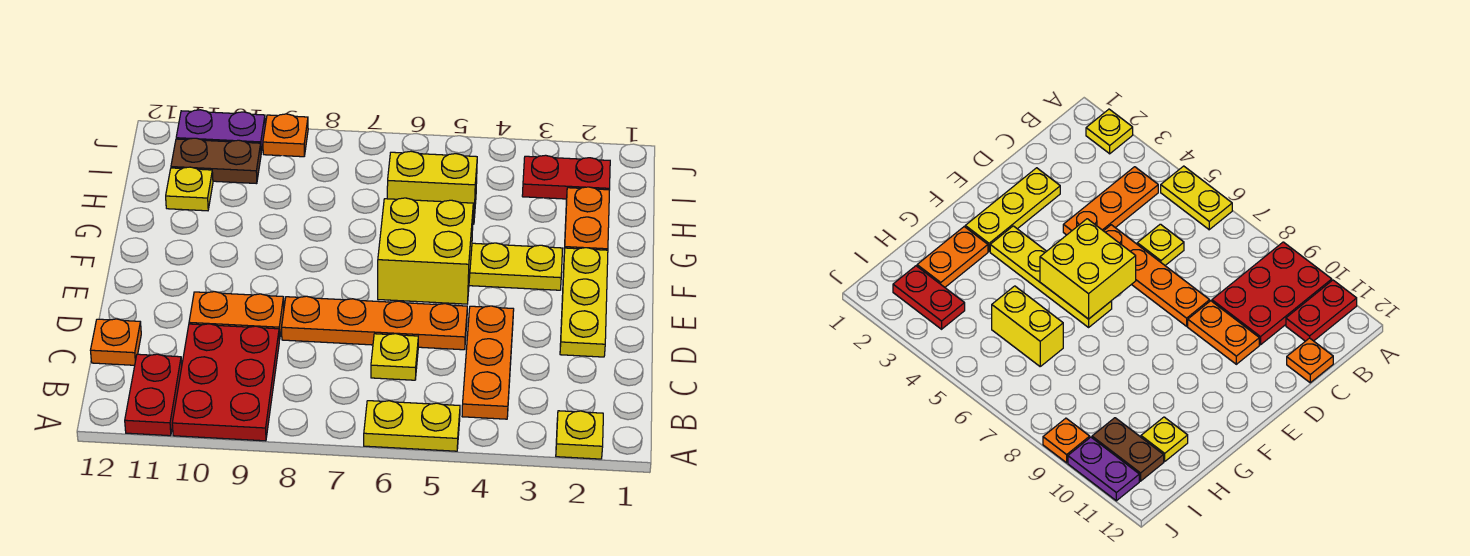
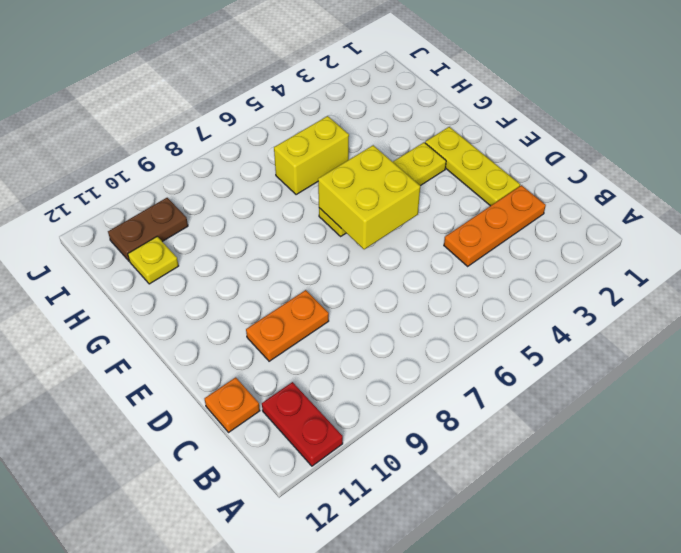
orange 1x3 plate [444,185,546,266] -> orange 1x3 plate turned to [462,306,514,419]
none -> yellow 1x1 plate [556,411,603,459]
none -> yellow 1x2 plate [364,401,460,451]
none -> red 2x3 plate [172,324,279,441]

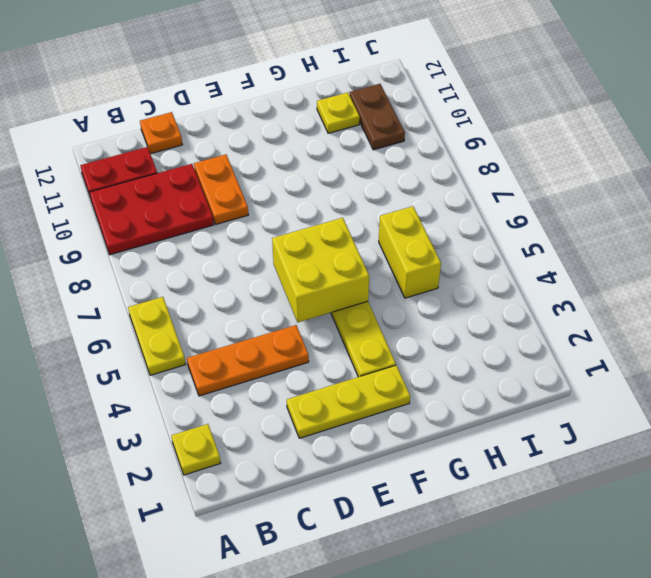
none -> yellow 1x1 plate [371,334,418,380]
none -> orange 1x4 plate [282,296,467,350]
none -> orange 1x2 plate [564,187,609,251]

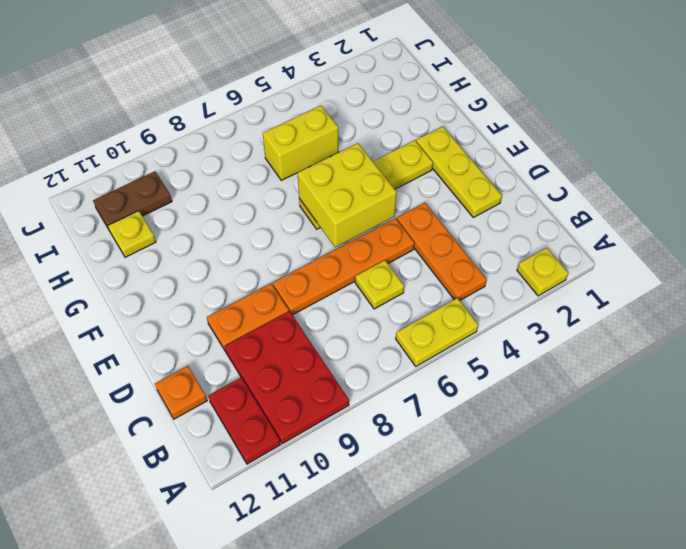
none -> orange 1x2 plate [564,187,609,251]
none -> red 1x2 plate [522,155,610,199]
none -> orange 1x1 plate [263,114,308,157]

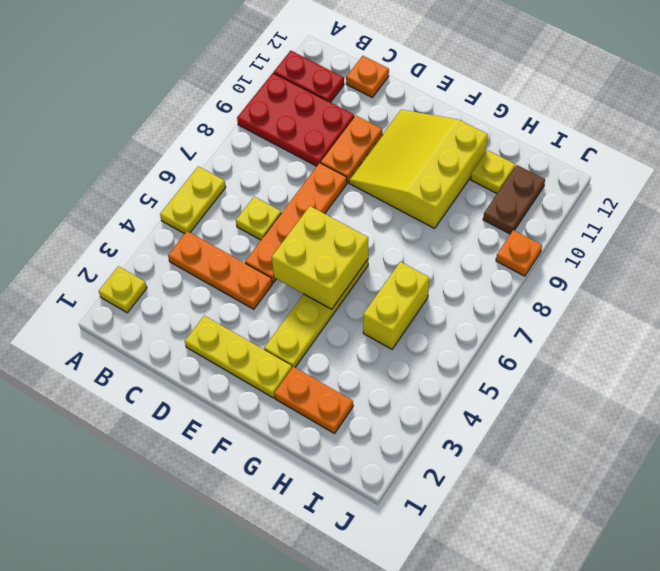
yellow 3x3 slope [349,110,488,228] -> none
none -> red 1x2 plate [522,155,610,199]
none -> purple 1x2 plate [176,110,265,153]

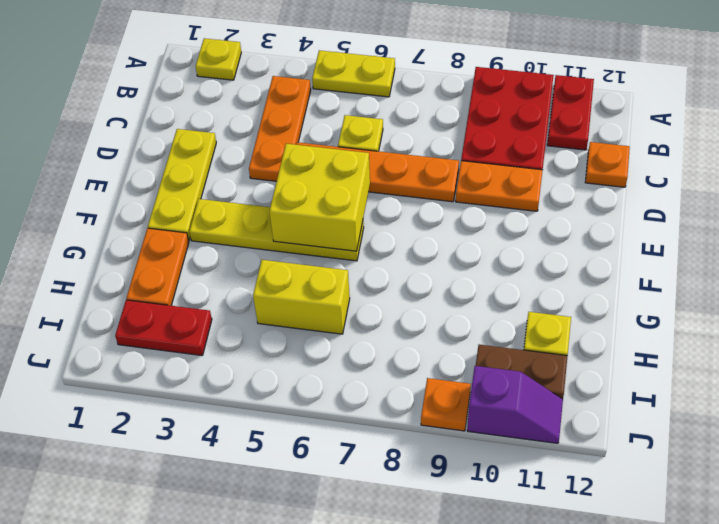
purple 1x2 slope [467,366,563,443] -> purple 1x2 plate [176,110,265,153]

